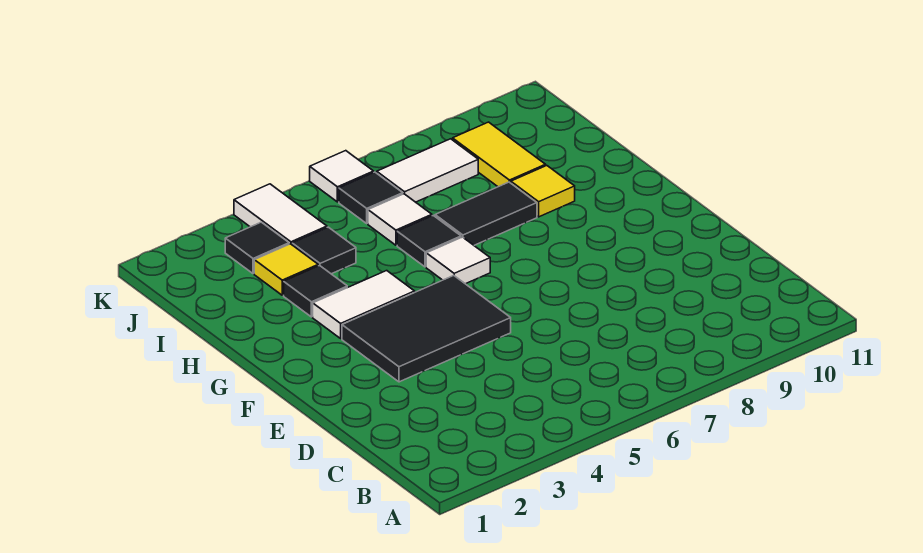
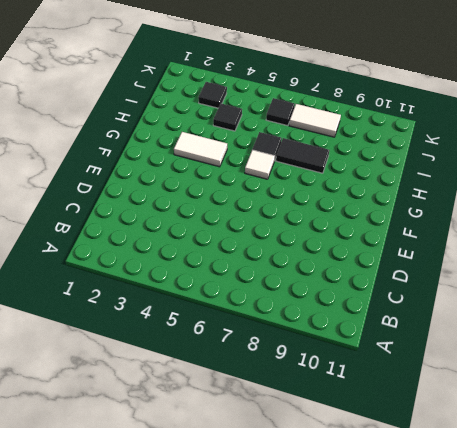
none -> black 2x3 tile [342,275,511,382]
none -> black 1x1 tile [284,266,347,317]
none -> yellow 1x1 tile [511,166,575,217]

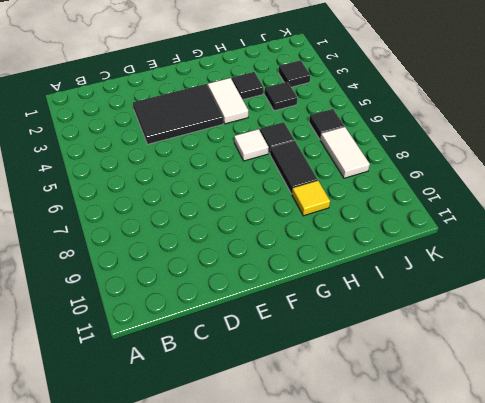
black 2x3 tile [133,84,223,144] -> black 2x3 tile turned to [342,275,511,382]
none -> yellow 1x1 tile [254,244,318,295]
none -> white 1x1 tile [368,194,432,245]
none -> yellow 1x2 tile [453,122,546,187]

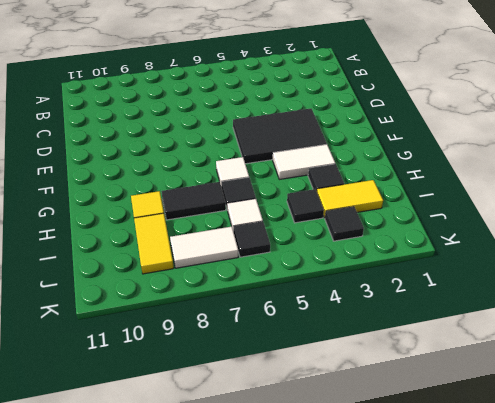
yellow 1x2 tile [317,180,383,218] -> yellow 1x1 tile [254,244,318,295]
none -> white 1x2 tile [234,184,327,245]
none -> white 1x1 tile [310,151,374,202]

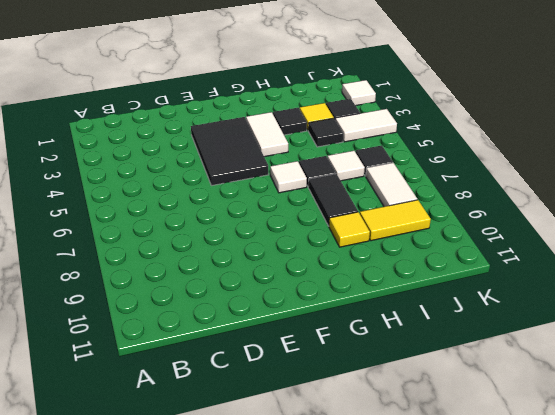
white 1x1 tile [342,80,376,106] -> white 1x1 tile moved to [310,151,374,202]

